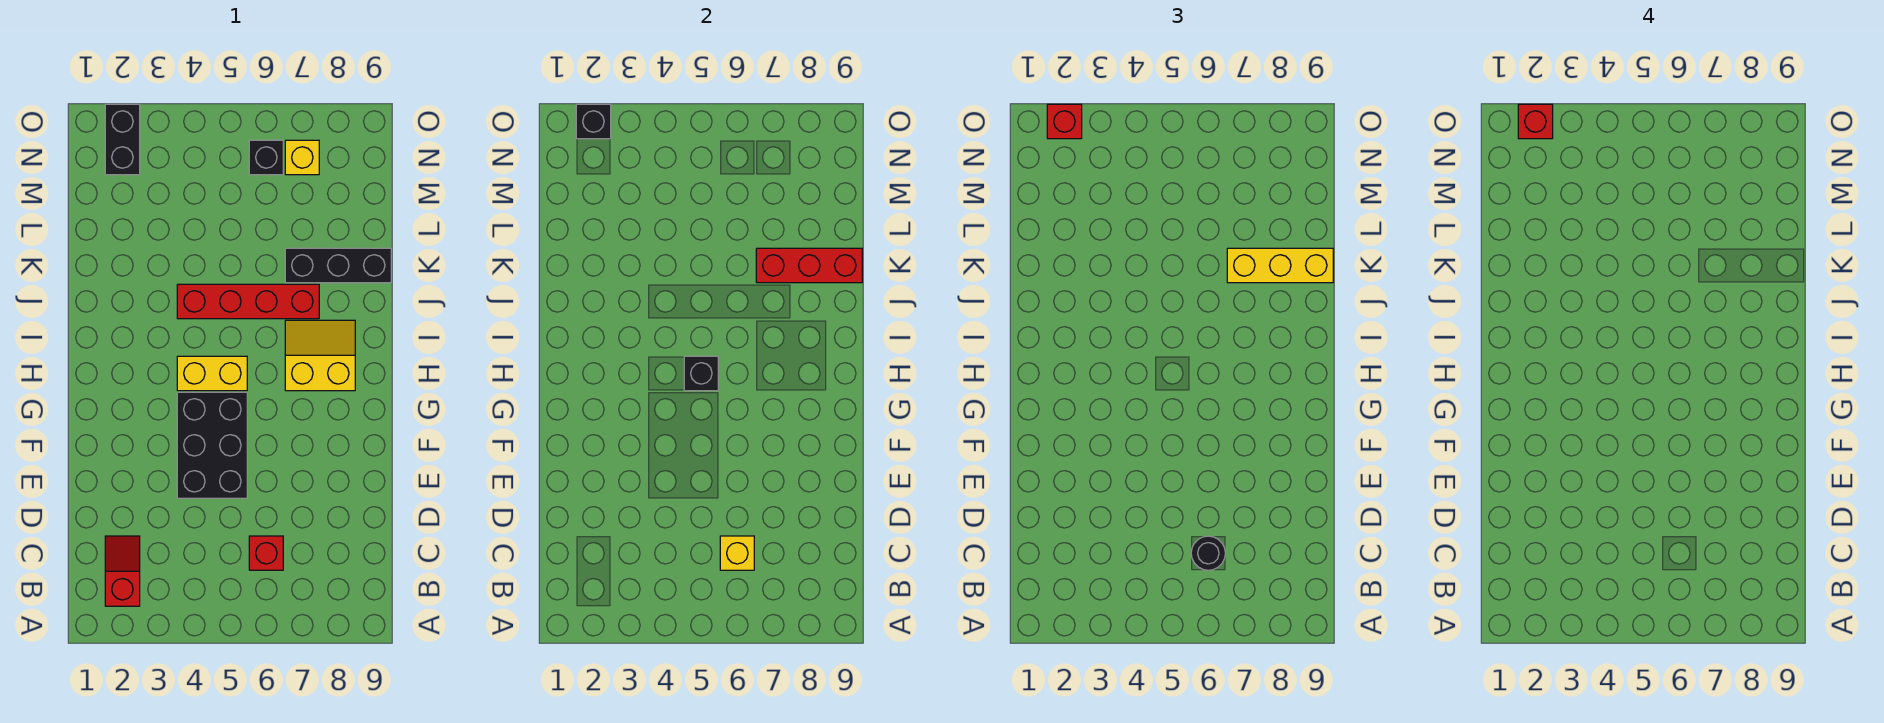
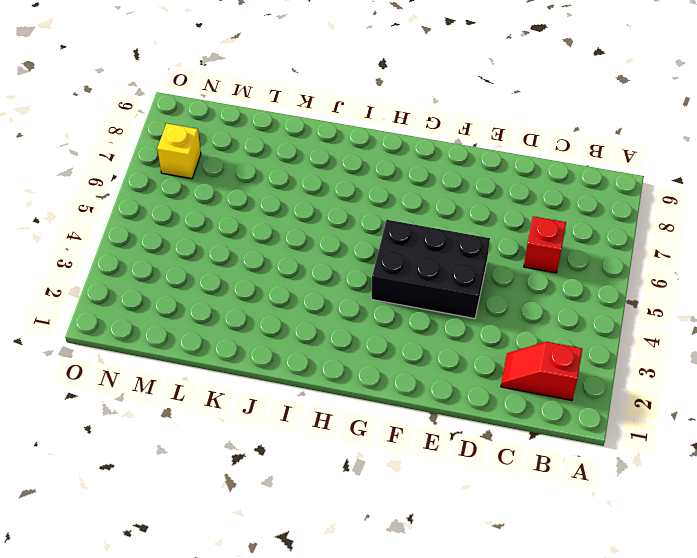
none -> yellow 1x2 brick [177,356,247,391]
none -> yellow 2x2 slope [285,320,355,391]
none -> red 1x4 brick [177,284,319,319]

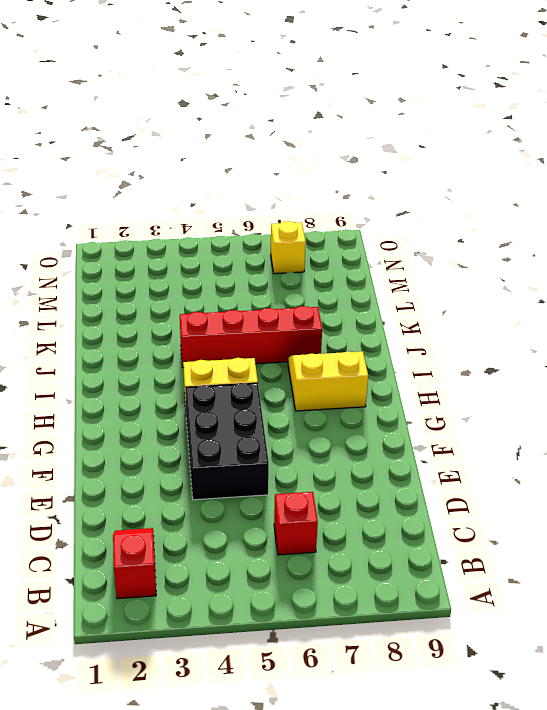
none -> black 1x3 brick [285,248,391,283]
none -> black 1x2 brick [105,104,140,175]
none -> black 1x1 brick [249,140,283,175]

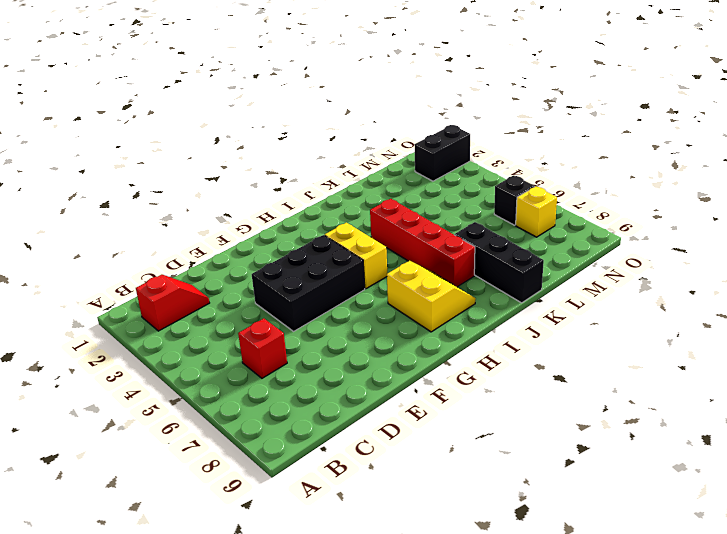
none -> yellow 1x1 brick [720,536,754,570]
none -> black 1x1 brick [684,356,718,391]
none -> red 1x3 brick [756,248,862,283]

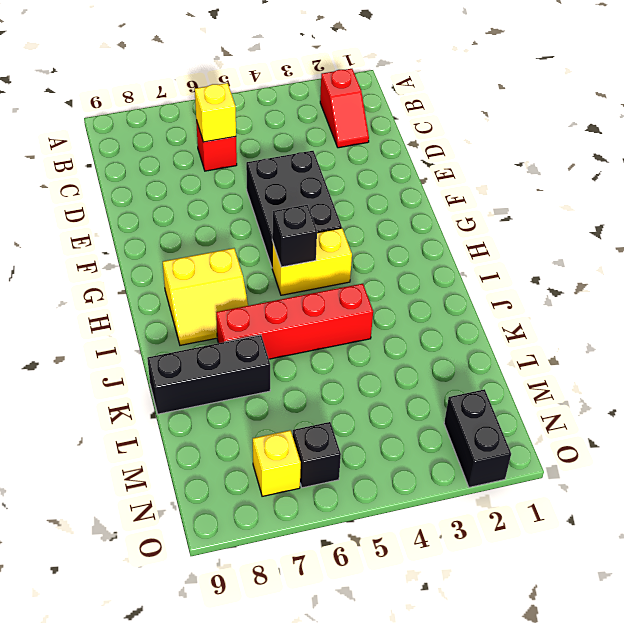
none -> red 1x3 brick [756,248,862,283]
none -> black 1x1 brick [576,104,611,139]
none -> black 1x1 round brick [1191,536,1225,570]

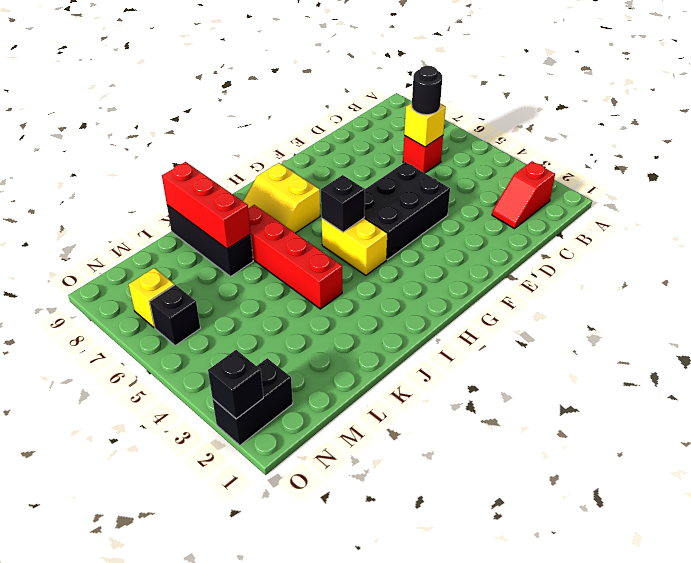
none -> yellow 1x3 brick [1227,248,1333,283]
none -> red 1x1 brick [1047,104,1082,139]
none -> red 1x1 brick [1518,104,1553,139]

